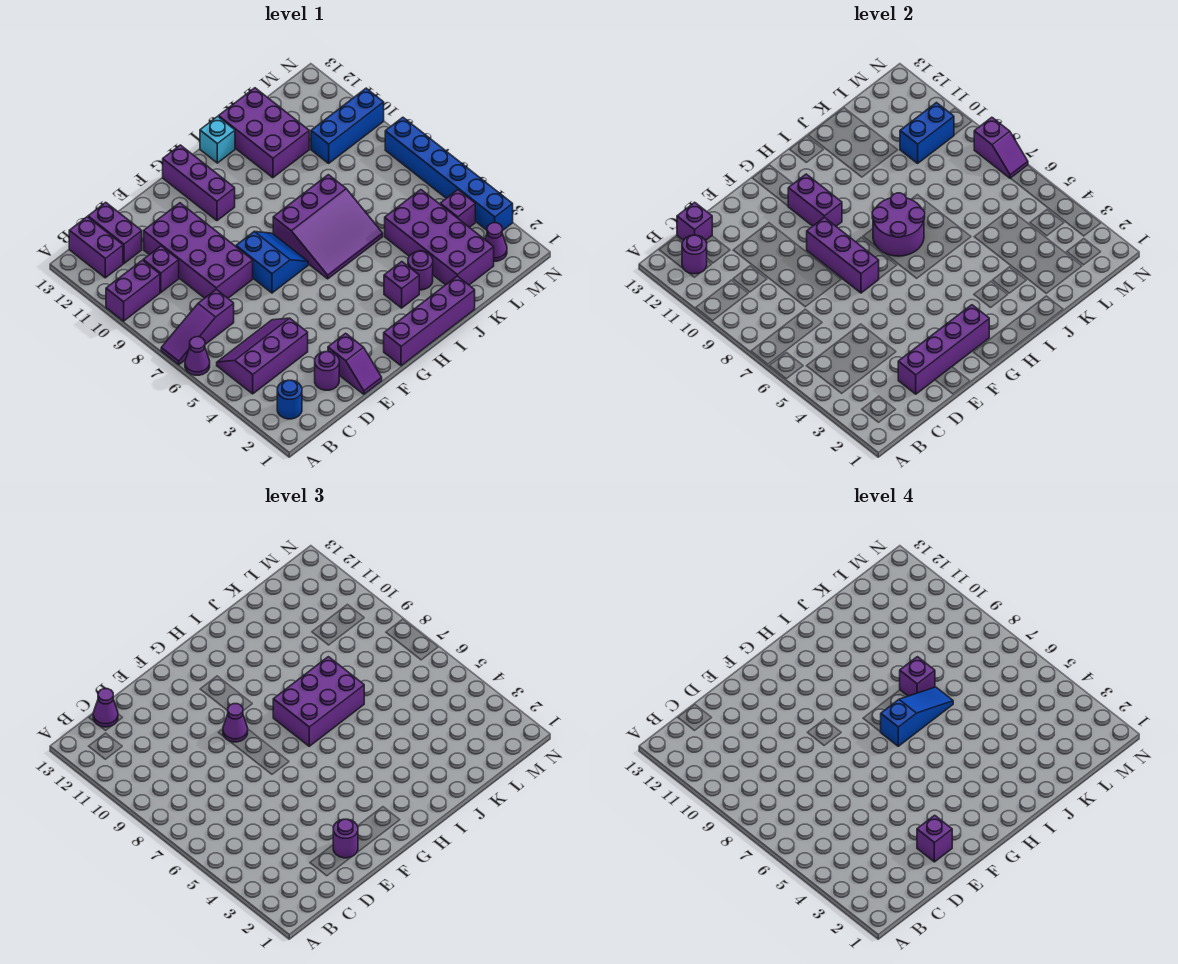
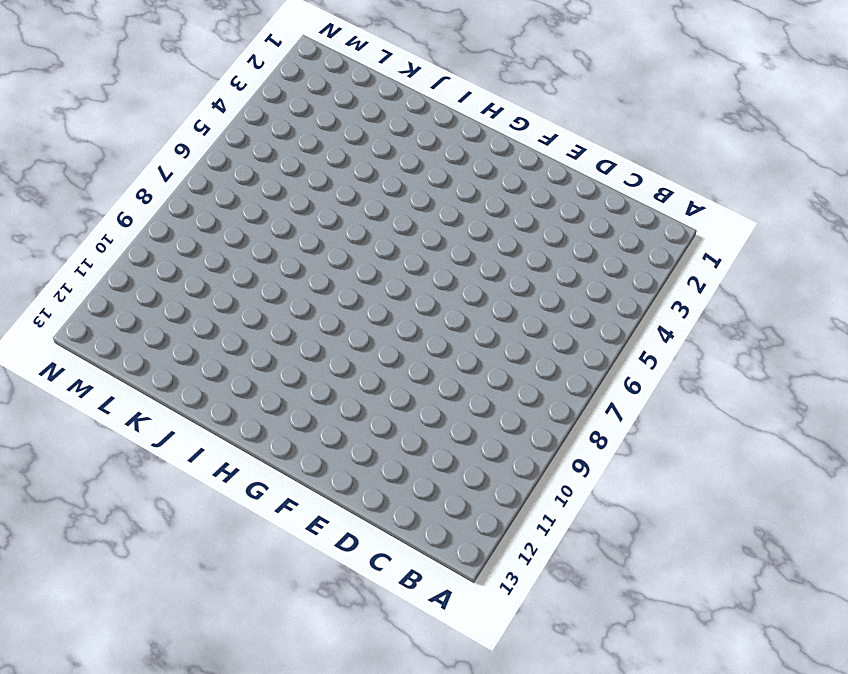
none -> purple 1x1 cone [185,337,210,375]
none -> purple 1x3 slope [161,289,234,365]
none -> purple 1x2 brick [106,260,160,321]
none -> blue 1x1 round brick [277,380,302,419]

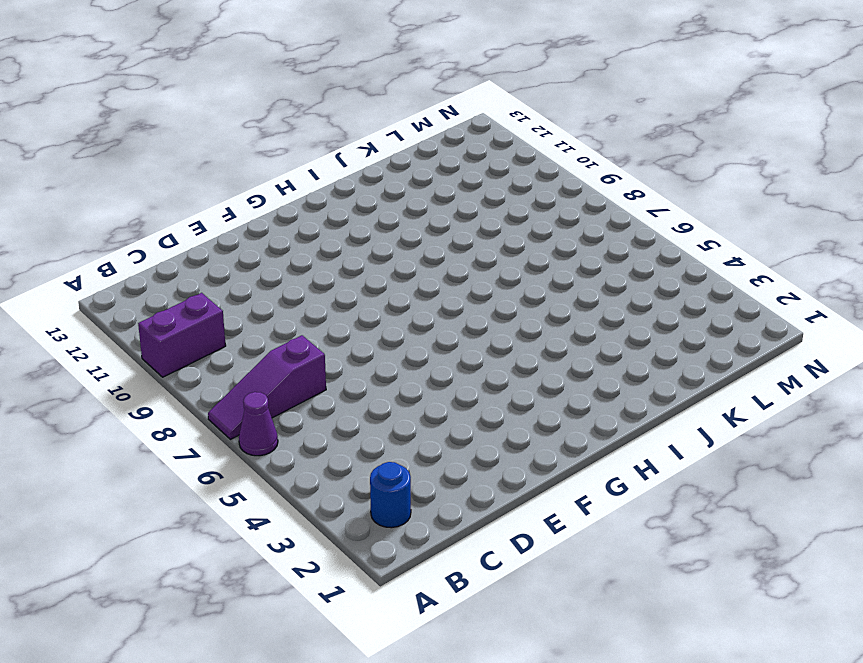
none -> purple 2x3 slope [217,318,308,394]
none -> purple 1x2 brick [69,217,123,278]
none -> purple 1x1 brick [143,246,179,292]
none -> purple 1x2 brick [88,202,142,263]

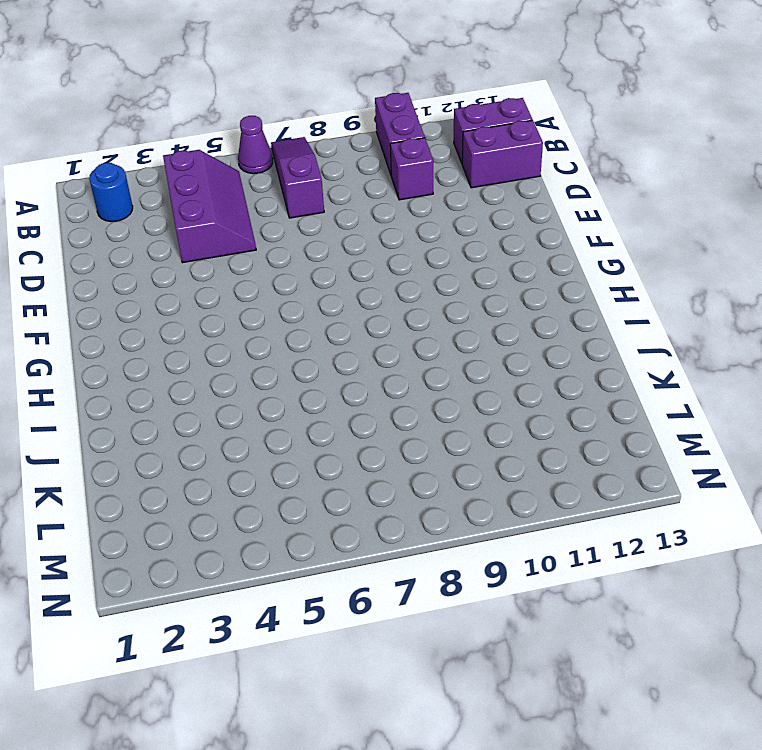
none -> purple 1x1 round brick [315,352,339,390]
none -> purple 2x4 brick [144,203,253,298]
none -> purple 1x2 slope [328,333,382,394]
none -> blue 2x2 slope [236,232,308,293]

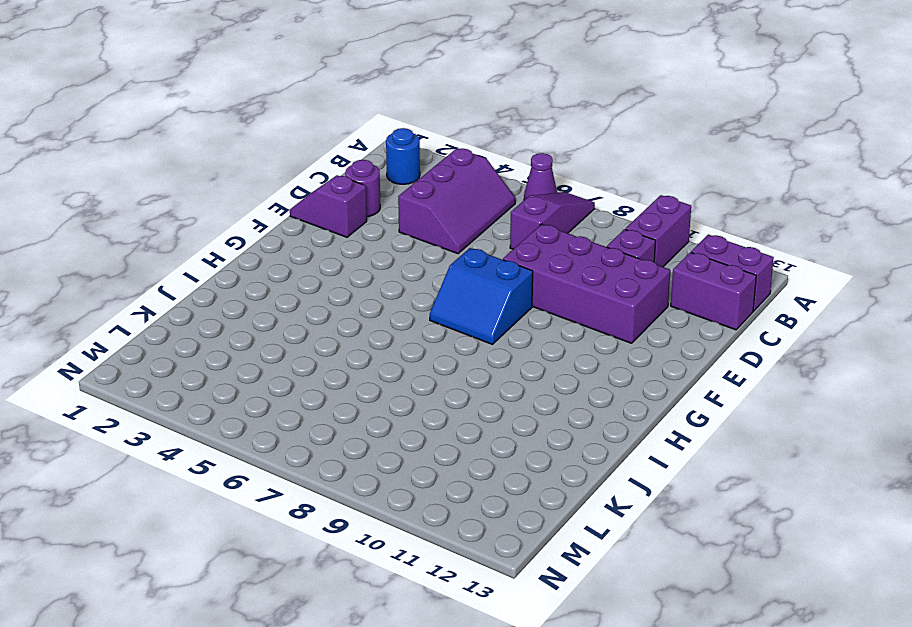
none -> purple 1x4 brick [384,276,475,366]
none -> purple 1x3 brick [163,145,235,221]
none -> purple 3x3 slope [273,175,383,279]
none -> purple 1x1 brick [384,262,419,308]

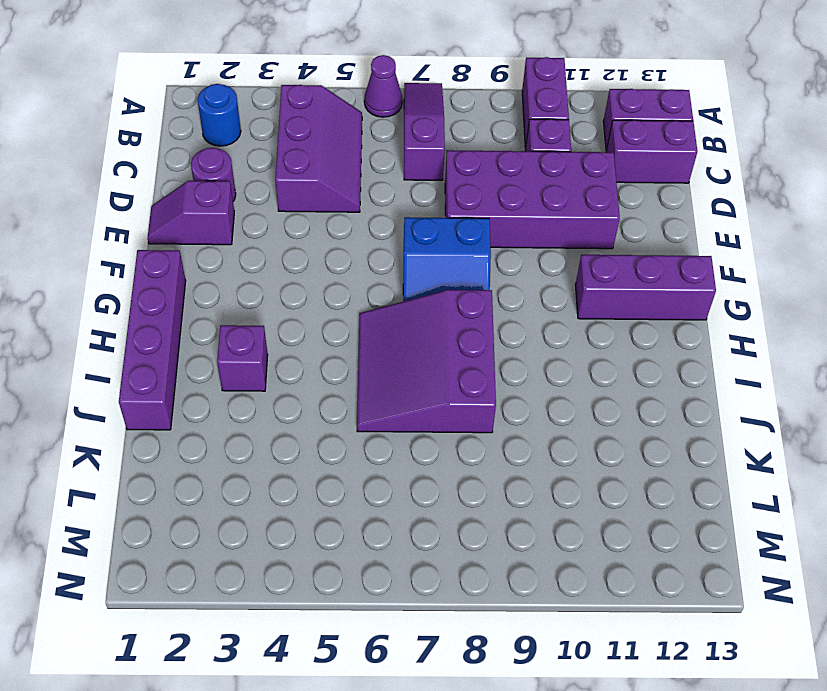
none -> cyan 1x1 brick [200,116,235,163]
none -> purple 1x1 round brick [408,251,433,290]
none -> purple 2x3 brick [219,88,309,178]
none -> purple 2x4 brick [385,190,494,285]

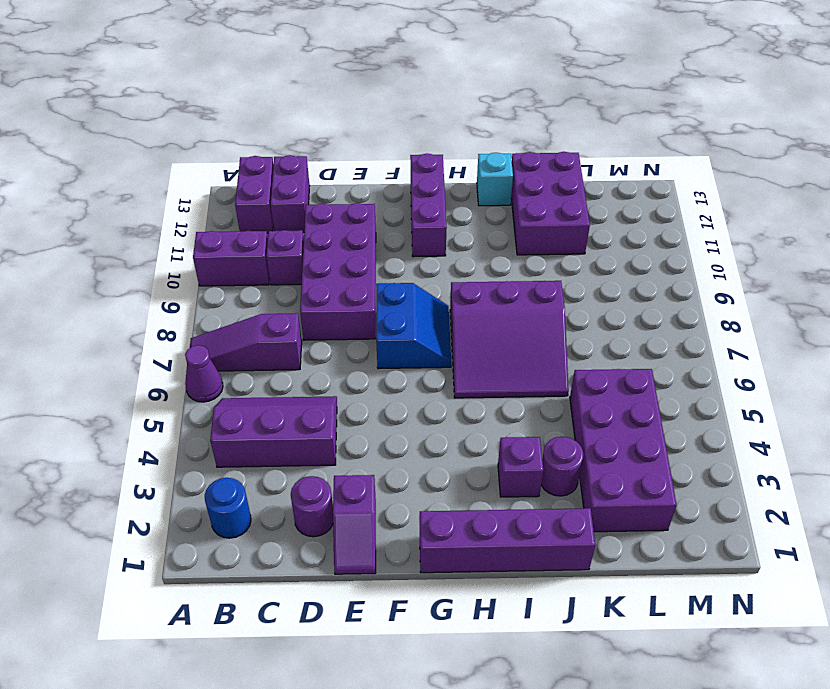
none -> blue 1x3 brick [311,88,384,163]
none -> purple 1x1 cone [485,223,507,261]
none -> purple 1x1 brick [440,190,475,227]
none -> blue 1x6 brick [385,117,513,231]

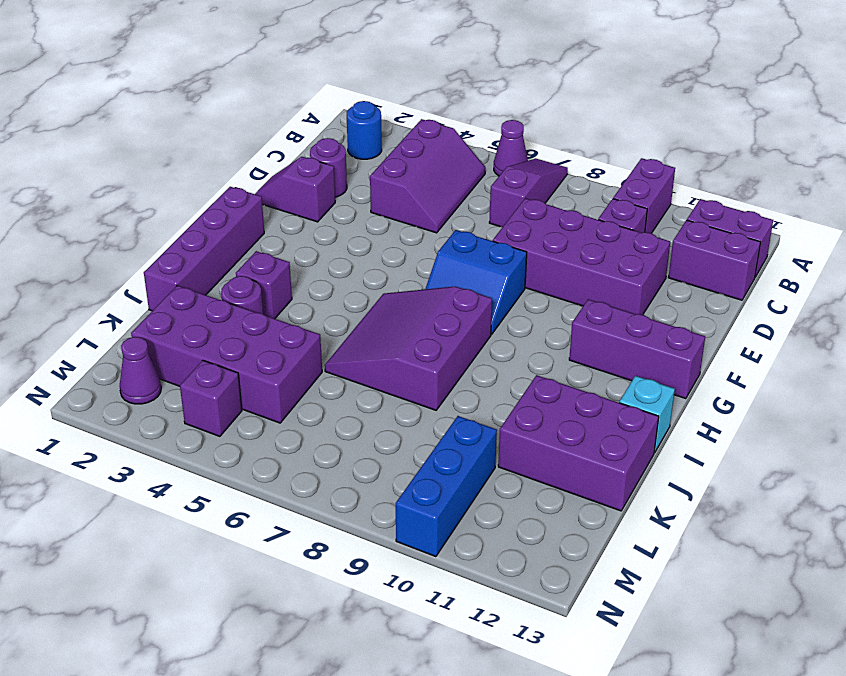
none -> blue 1x6 brick [385,117,513,231]
none -> purple 1x1 round brick [682,235,707,274]
none -> purple 1x1 brick [677,202,712,240]
none -> purple 1x4 brick [898,305,989,394]

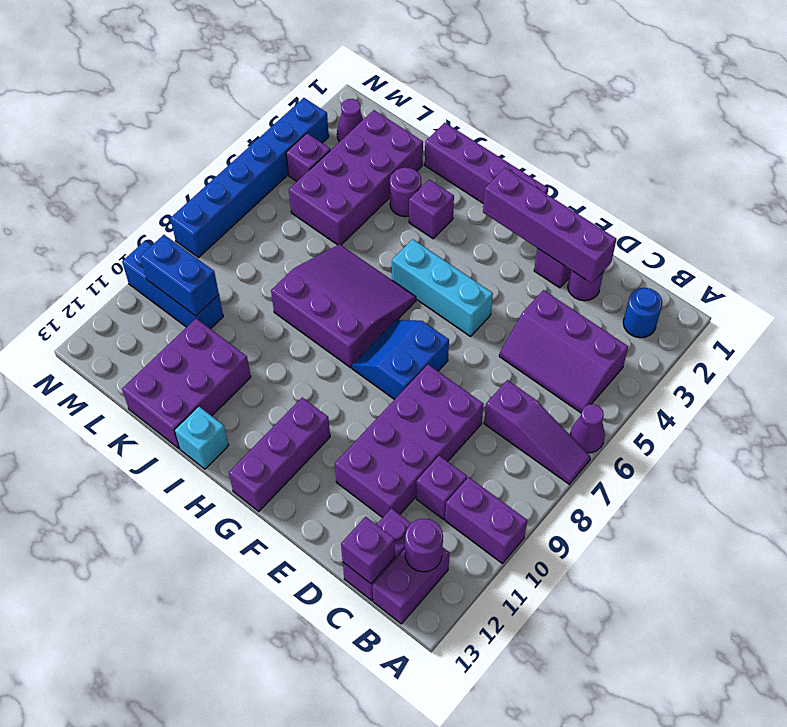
cyan 1x3 brick [392,239,493,336] -> none
none -> purple 1x3 brick [807,217,879,293]
none -> purple 1x2 brick [788,174,842,226]
none -> purple 2x2 round brick [872,193,925,256]
none -> purple 1x2 slope [974,117,1028,178]

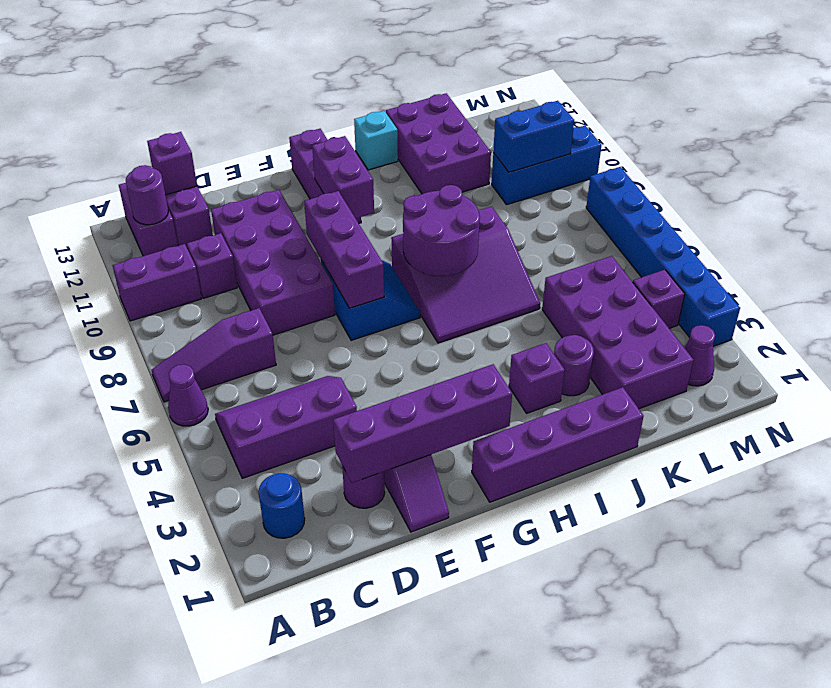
none -> purple 1x2 slope [974,117,1028,178]
none -> purple 1x1 cone [93,689,118,727]
none -> purple 1x1 round brick [333,819,358,858]
none -> purple 1x1 cone [223,704,248,742]

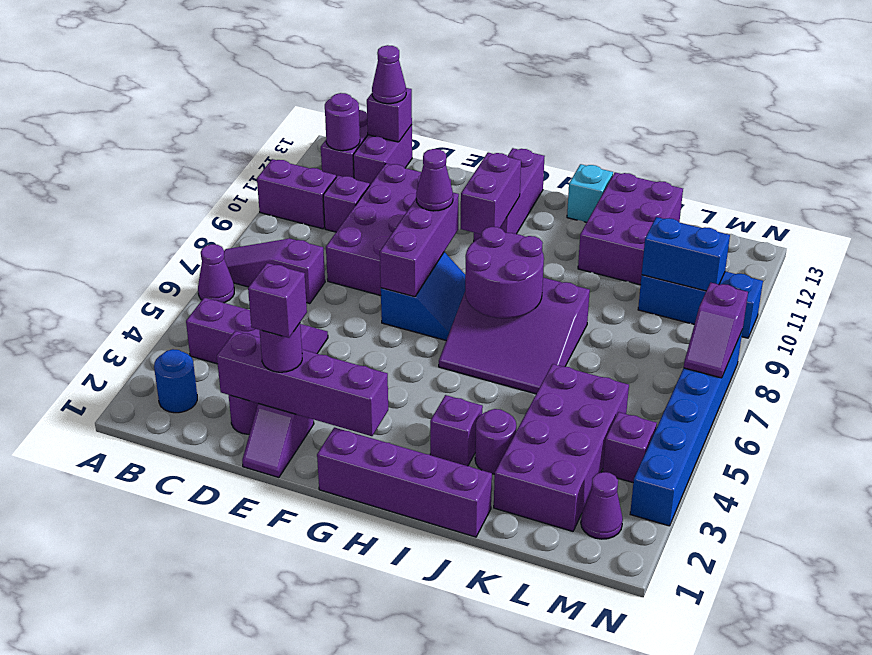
none -> purple 2x3 brick [273,657,364,746]
none -> blue 1x3 slope [881,687,953,746]
none -> purple 1x1 brick [900,657,935,696]

